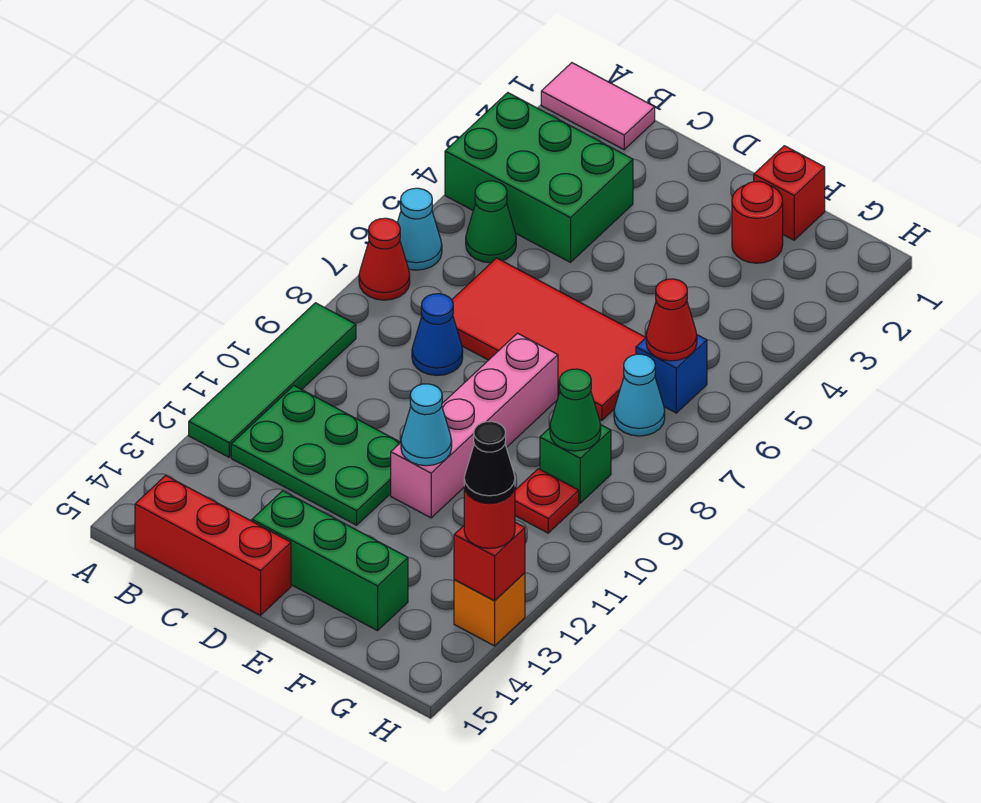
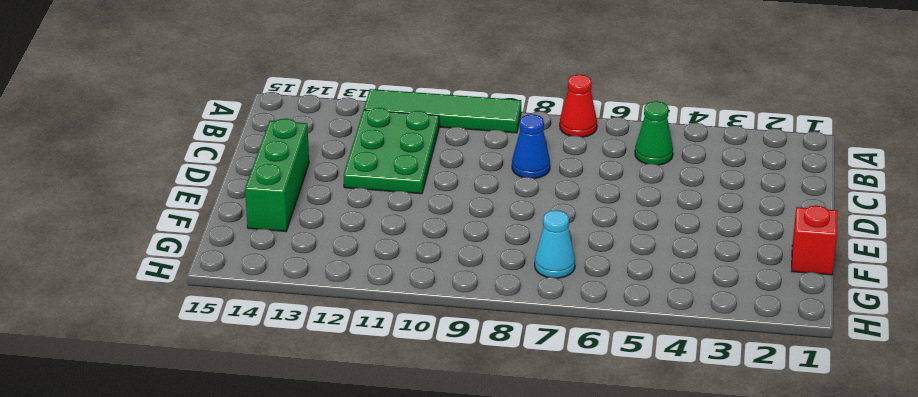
none -> pink 1x2 tile [541,63,655,150]
none -> green 2x3 brick [445,93,633,262]
none -> cyan 1x1 cone [397,188,442,270]

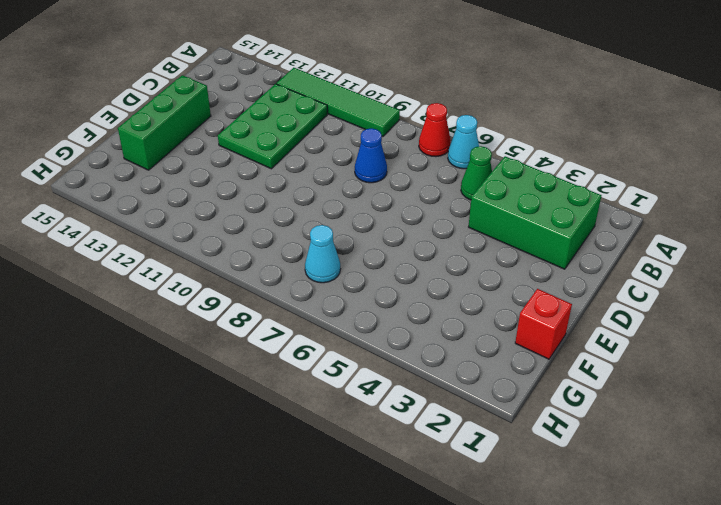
green 2x3 brick [469,156,601,269] -> green 2x3 brick turned to [445,93,633,262]
none -> pink 1x2 tile [541,63,655,150]
none -> red 1x3 brick [135,476,291,615]
none -> red 2x4 tile [452,258,646,420]

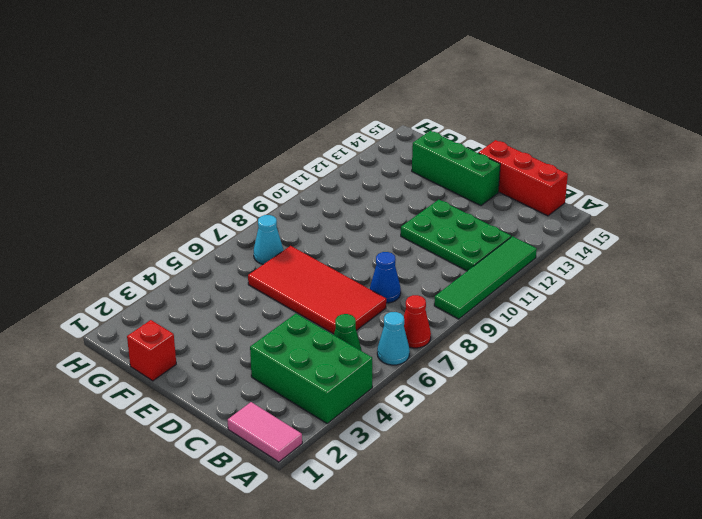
none -> pink 1x4 brick [391,333,558,518]
none -> red 1x1 round brick [732,182,783,263]
none -> blue 1x1 brick [636,335,707,413]

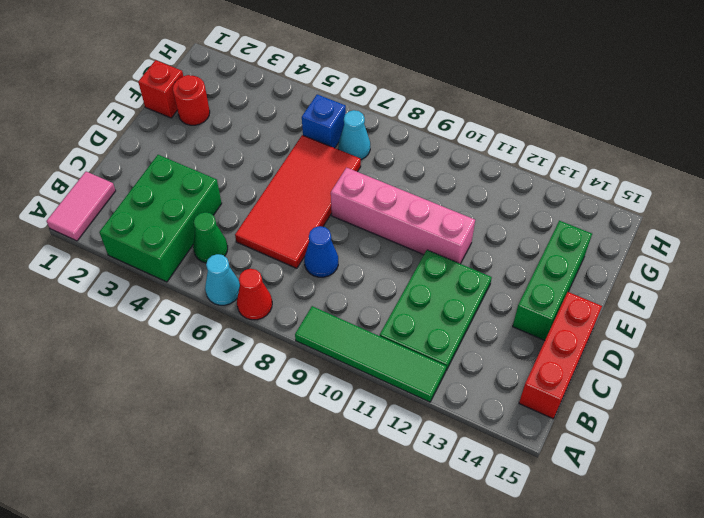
none -> green 1x1 brick [540,424,611,503]
none -> red 1x1 plate [515,469,579,533]
none -> orange 1x1 brick [454,573,525,646]

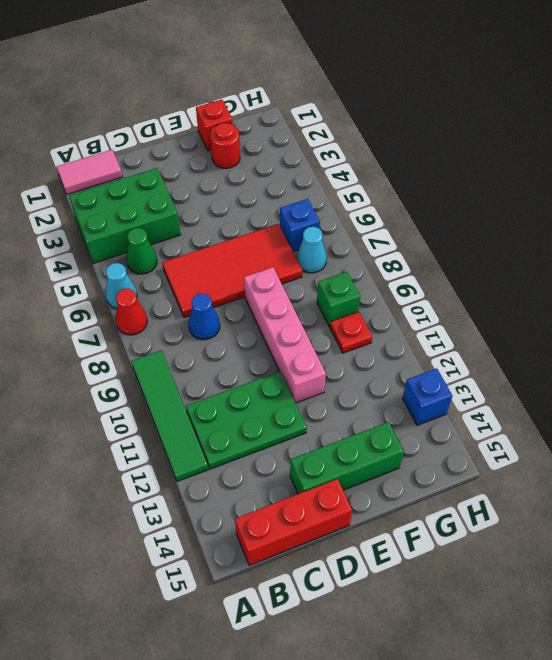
blue 1x1 brick [403,368,452,425] -> orange 1x1 brick [454,573,525,646]
none -> cyan 1x1 cone [401,384,452,466]
none -> red 1x1 cone [646,279,697,361]
none -> green 1x1 cone [550,369,601,451]

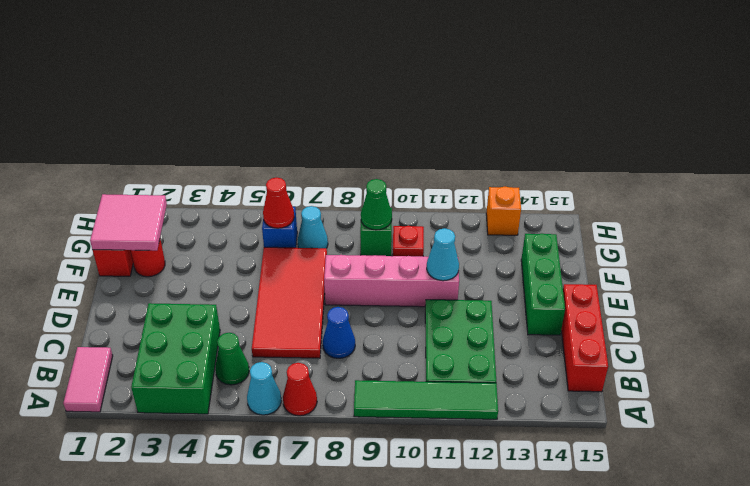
pink 2x2 tile [90,194,167,251] -> none
none -> red 1x1 brick [454,522,525,601]
none -> red 1x1 round brick [464,487,515,548]
none -> black 1x1 cone [464,422,515,503]

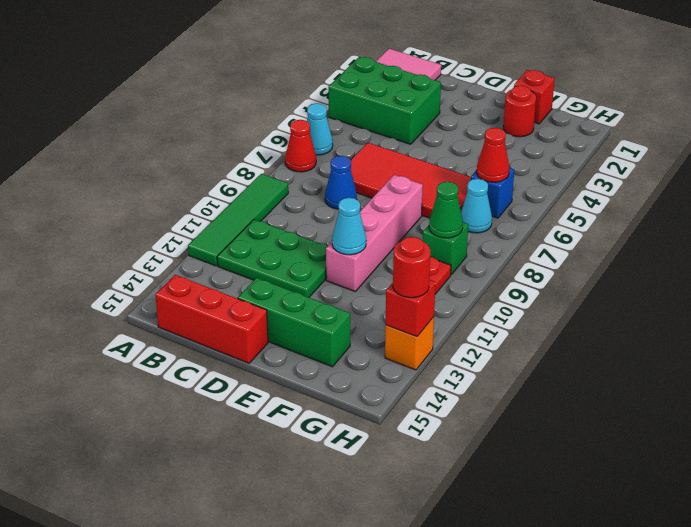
none -> green 1x1 cone [466,181,516,263]
none -> black 1x1 cone [464,422,515,503]

